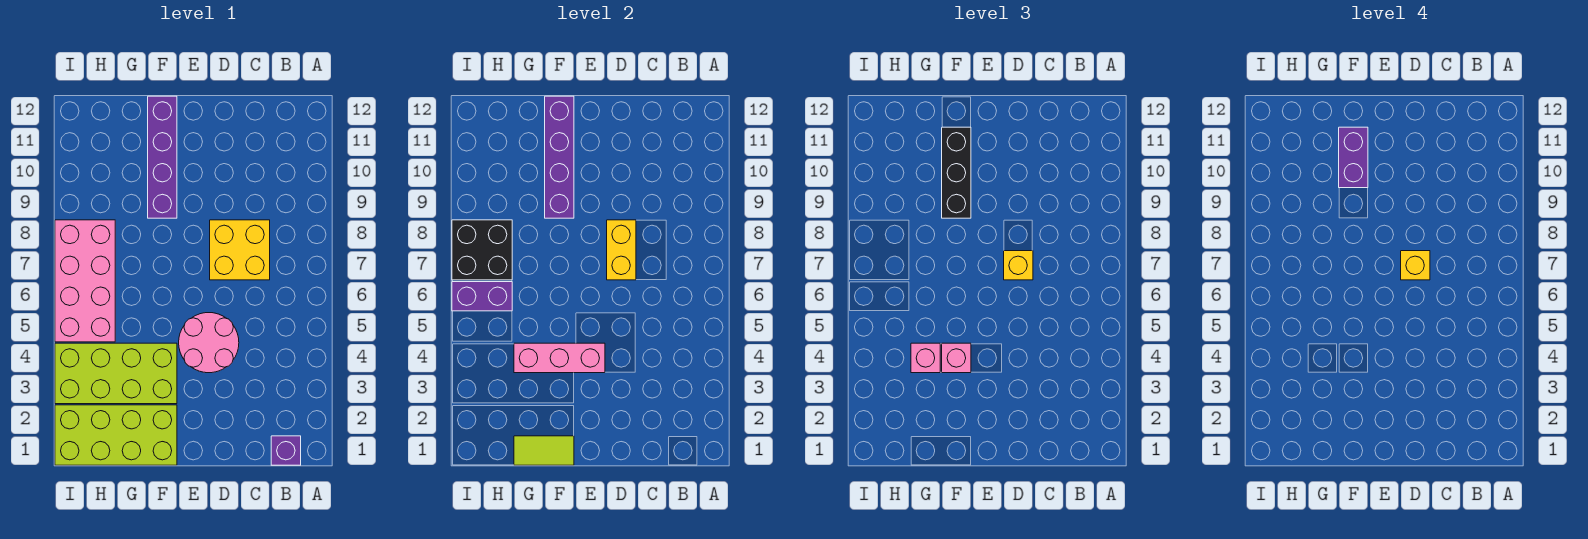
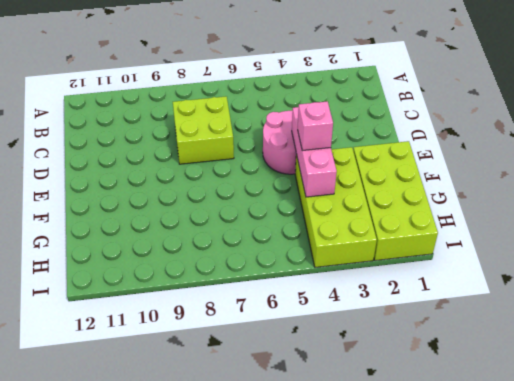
lime 2x2 brick [173,97,234,164] -> yellow 2x2 brick [210,220,270,280]
none -> purple 1x1 brick [271,436,301,465]
none -> purple 1x4 brick [148,96,177,218]
none -> pink 2x4 brick [55,220,115,342]

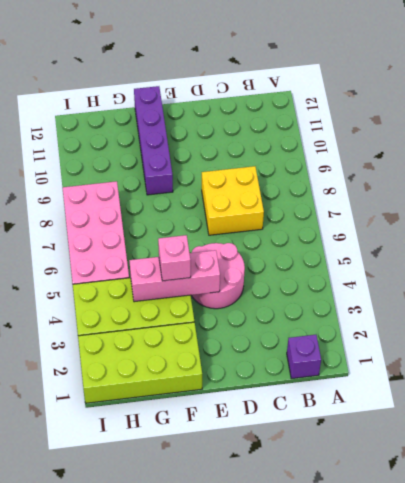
none -> yellow 1x2 brick [607,220,636,280]
none -> lime 1x2 tile [514,436,574,465]
none -> purple 1x4 brick [545,96,574,218]

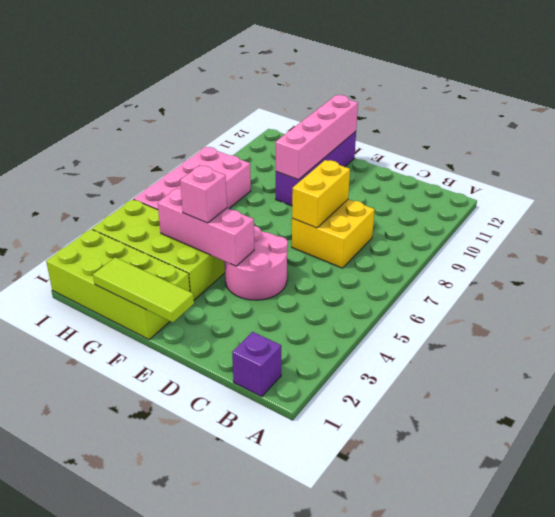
lime 1x3 tile [93,257,194,322] -> lime 1x2 tile [514,436,574,465]
pink 1x4 brick [275,95,358,180] -> purple 1x4 brick [545,96,574,218]
none -> purple 1x2 brick [452,282,512,311]
none -> black 2x2 brick [452,220,512,280]
none -> yellow 1x1 brick [1004,251,1033,280]

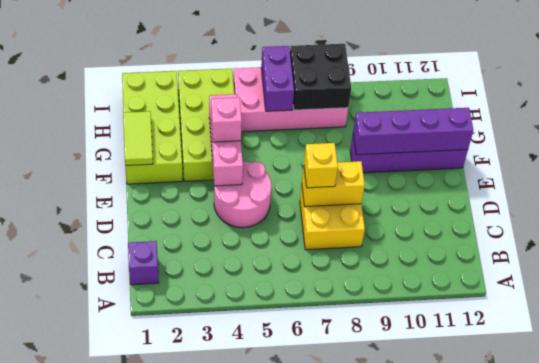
none -> black 1x3 brick [942,127,971,218]
none -> pink 1x1 brick [911,343,940,373]
none -> yellow 1x1 brick [1401,251,1430,280]

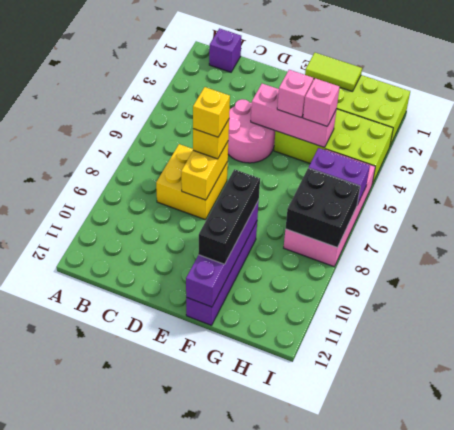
none -> purple 1x2 brick [1339,127,1368,188]

